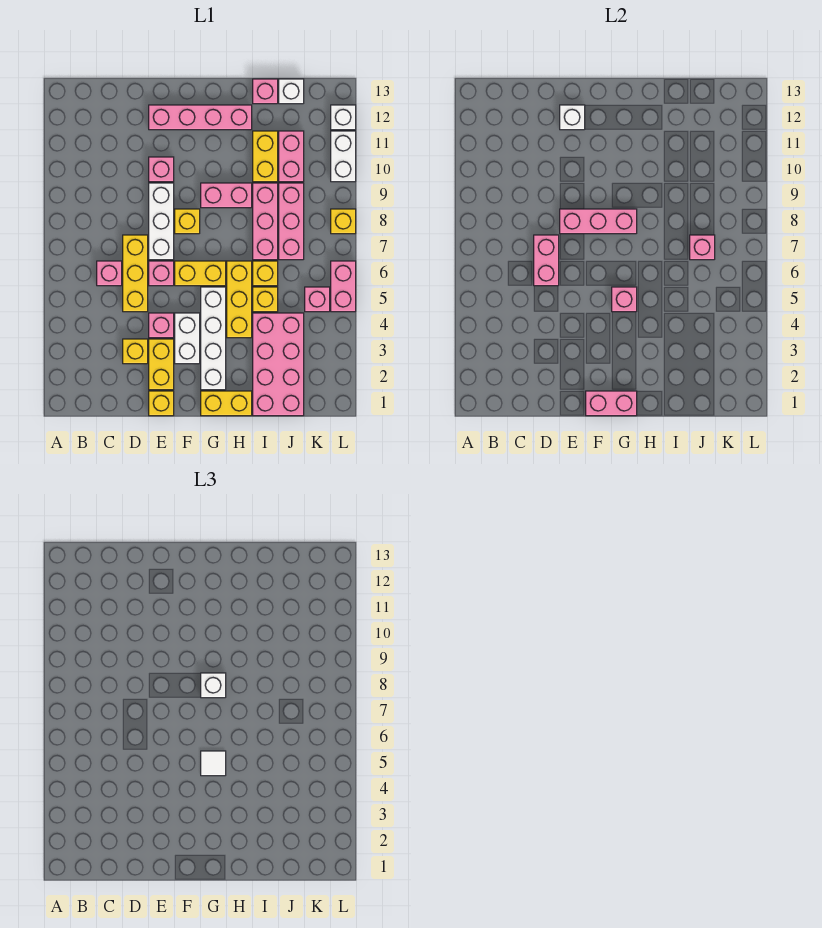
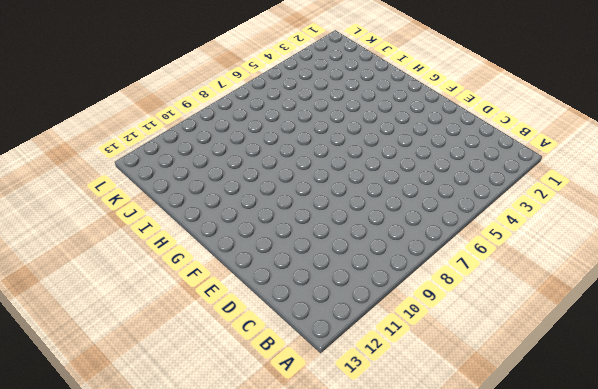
none -> pink 1x1 brick [97,261,122,286]
none -> yellow 1x1 brick [123,339,148,364]
none -> yellow 1x3 brick [123,235,148,312]
none -> yellow 1x1 brick [149,391,174,416]

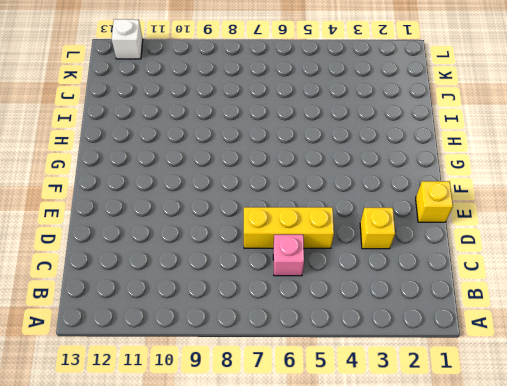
none -> yellow 1x2 brick [149,339,174,390]
none -> pink 1x1 brick [149,313,174,338]
none -> pink 1x1 brick [149,261,174,286]
none -> white 1x3 brick [149,183,174,260]

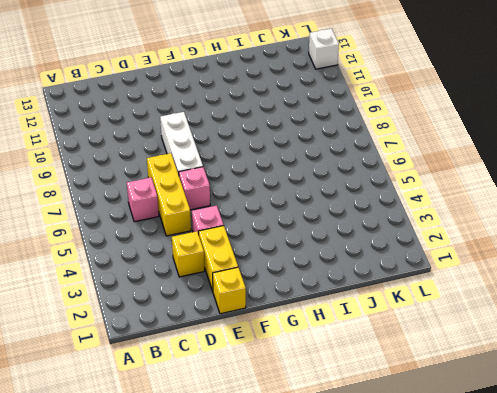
none -> pink 1x1 brick [149,157,174,182]
none -> pink 1x4 brick [149,105,252,130]
none -> white 1x2 brick [175,313,200,364]
none -> yellow 1x2 brick [175,261,226,286]

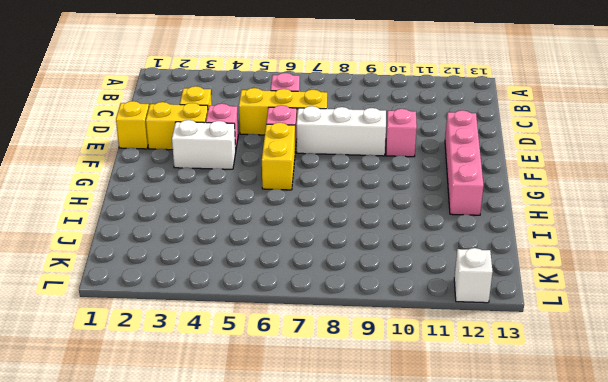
none -> yellow 1x1 brick [175,209,200,234]
none -> yellow 1x2 brick [201,391,252,416]
none -> white 1x4 brick [201,287,226,390]
none -> pink 1x2 brick [201,183,252,208]

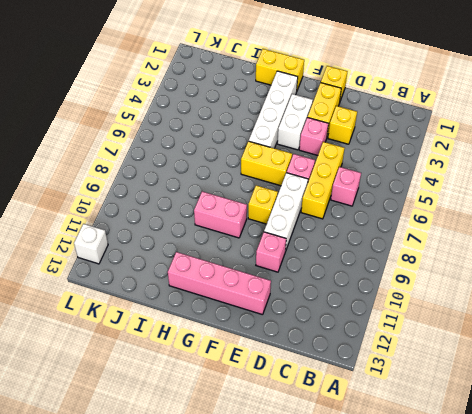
none -> yellow 1x3 brick [227,261,252,338]
none -> pink 2x4 brick [253,313,304,416]
none -> yellow 1x1 brick [253,287,278,312]
none -> yellow 1x1 brick [253,261,278,286]

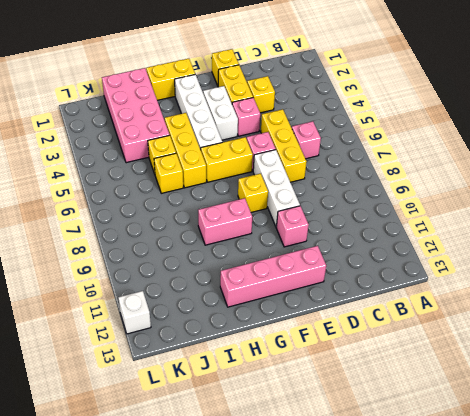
none -> pink 1x3 brick [253,183,278,260]
none -> yellow 1x2 brick [253,131,278,182]
none -> pink 1x1 brick [253,79,278,104]
none -> pink 1x3 brick [279,183,304,260]

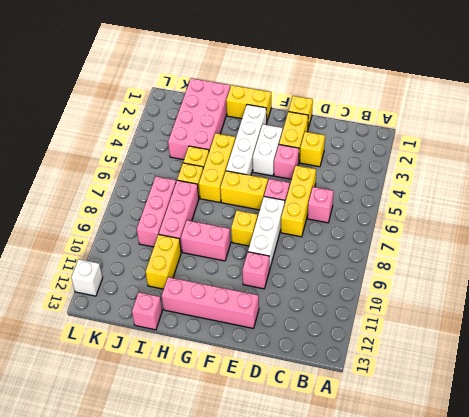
none -> pink 1x2 brick [279,131,304,182]
none -> white 1x1 brick [279,79,304,104]
none -> pink 1x1 brick [305,287,330,312]
none -> pink 1x2 brick [331,261,356,312]

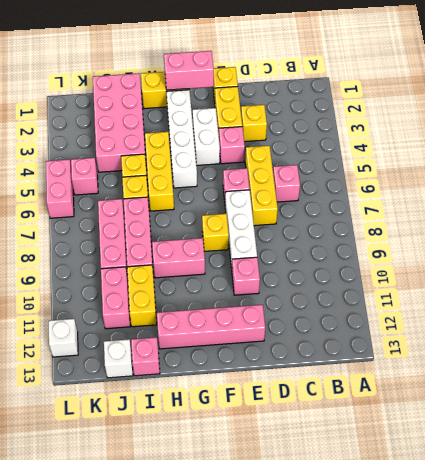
none -> yellow 1x2 brick [175,261,226,286]
none -> yellow 1x1 brick [331,209,356,234]
none -> white 1x2 brick [331,131,356,182]
none -> pink 1x2 brick [534,235,559,286]

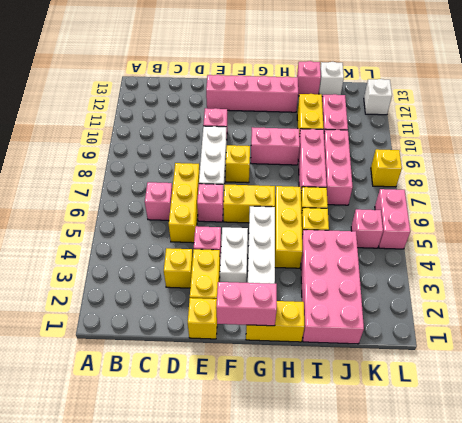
none -> white 1x2 brick [331,131,356,182]
none -> pink 1x2 brick [534,235,559,286]
none -> pink 1x3 brick [560,209,637,234]
none -> white 1x1 brick [560,105,585,130]

